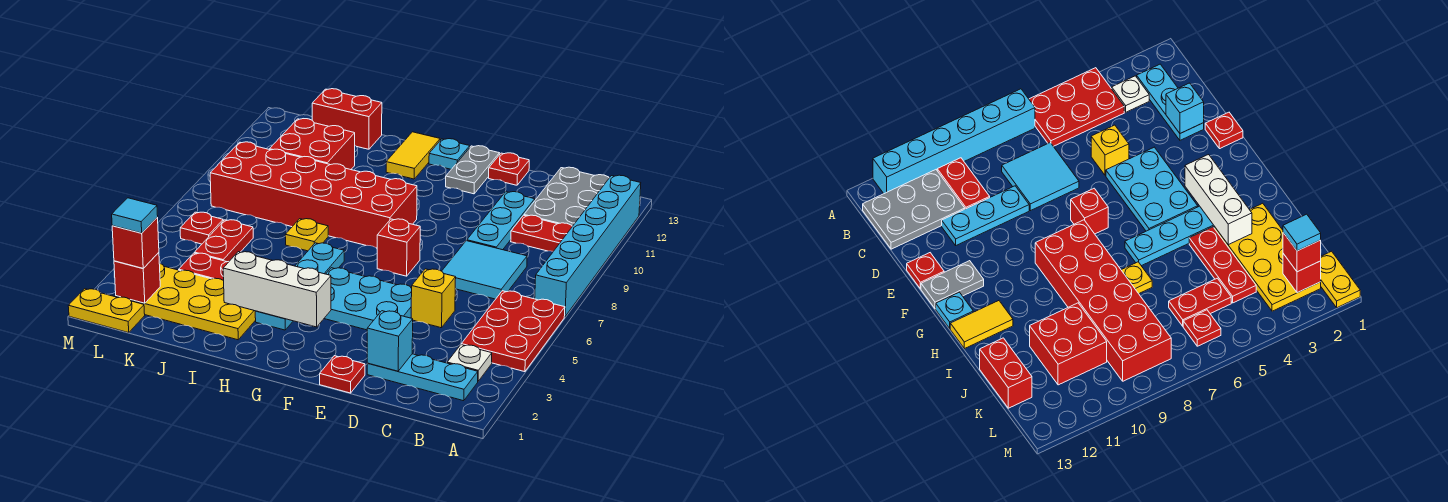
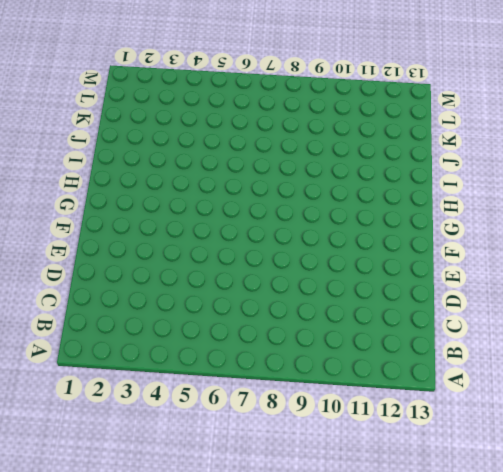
none -> red 2x3 plate [461,291,565,372]
none -> cyan 1x6 brick [535,175,641,317]
none -> cyan 1x3 plate [367,354,478,401]
none -> white 1x1 plate [447,345,492,381]

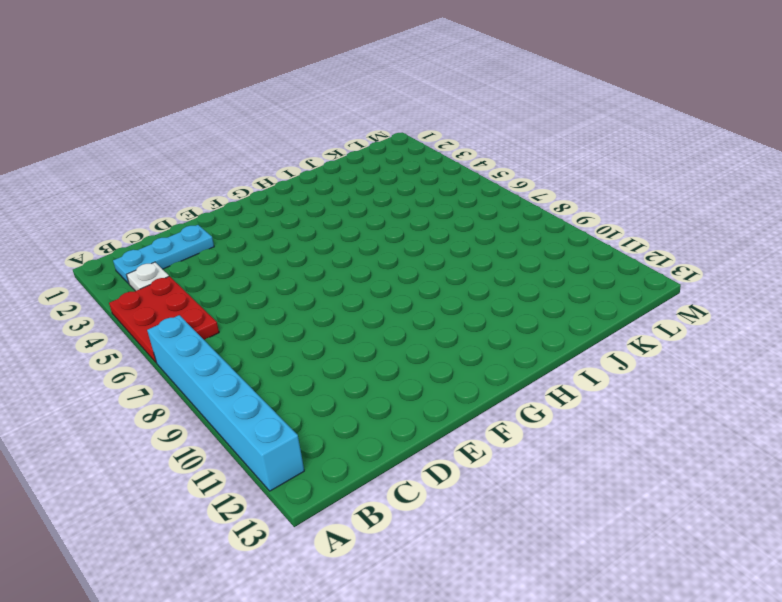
none -> red 1x2 plate [511,215,572,251]
none -> grey 2x3 plate [524,167,609,226]
none -> cyan 2x2 tile [442,241,527,299]
none -> yellow 1x1 brick [411,269,456,328]

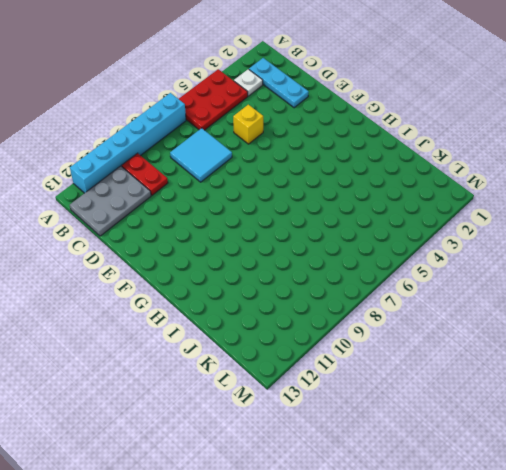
none -> cyan 1x3 plate [467,192,535,250]
none -> red 1x1 plate [320,356,365,393]
none -> cyan 2x3 plate [324,268,412,330]
none -> red 1x1 plate [489,153,529,185]

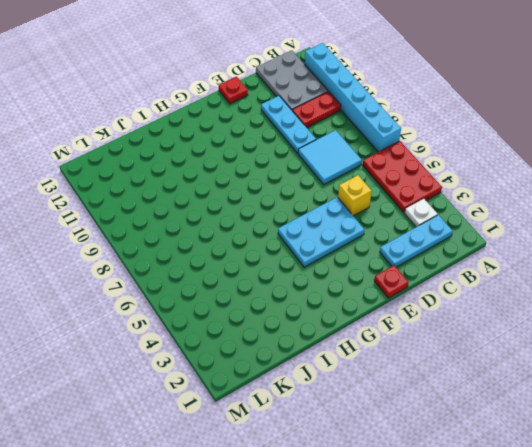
none -> red 1x1 brick [377,219,420,276]
none -> grey 1x2 plate [446,146,499,194]
none -> red 2x6 brick [210,142,417,248]
none -> cyan 1x1 plate [429,139,470,169]

